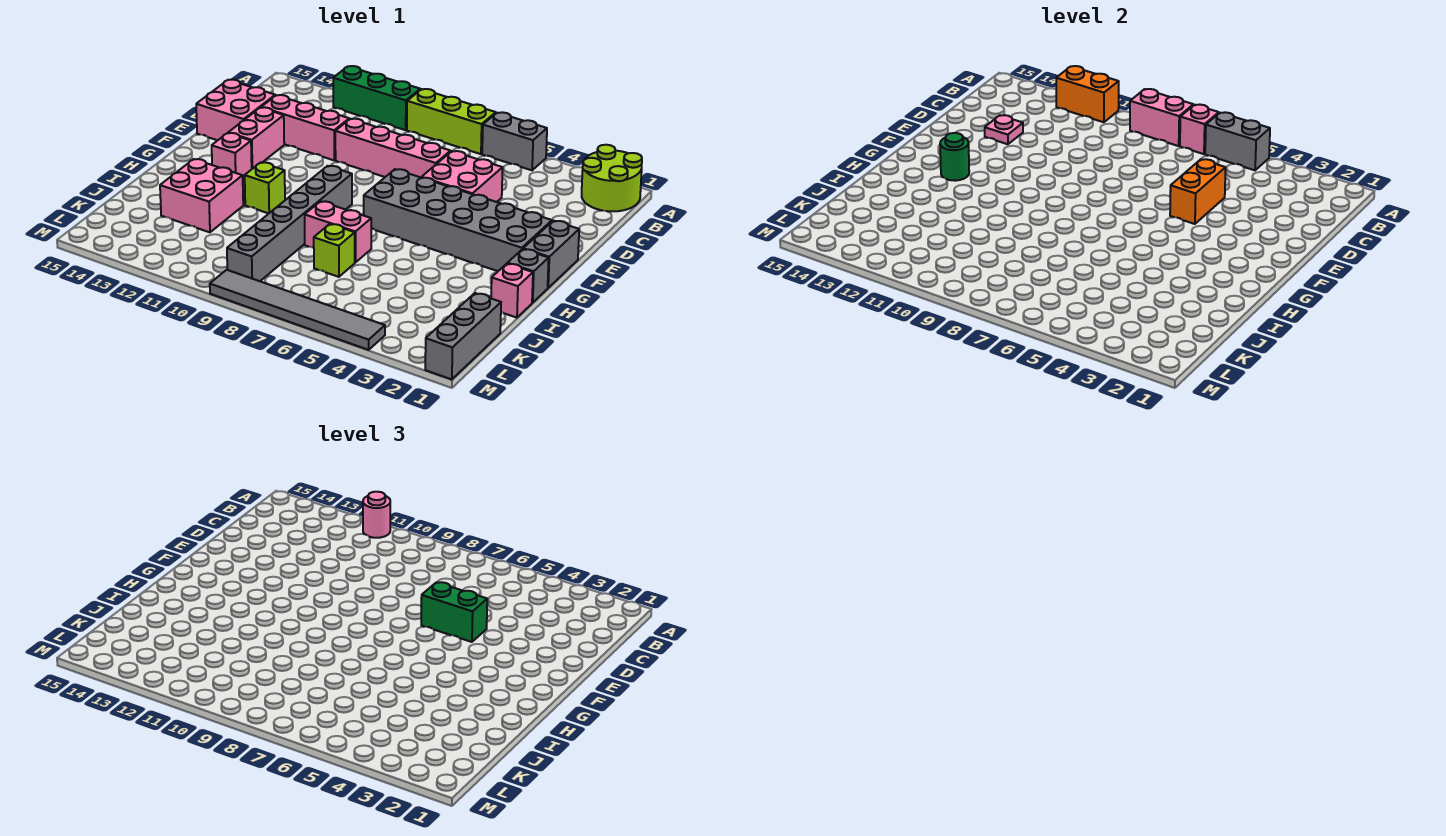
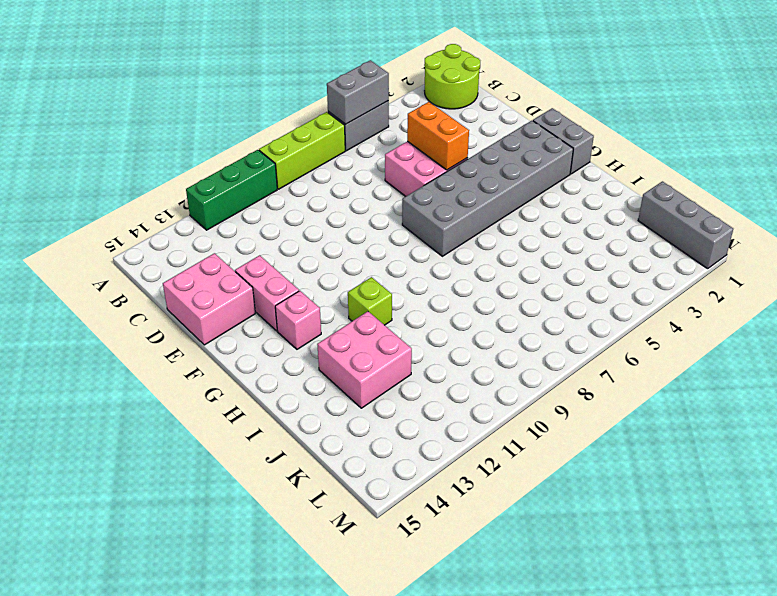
none -> pink 1x4 brick [335,119,451,178]
none -> pink 1x3 brick [261,95,349,160]
none -> grey 1x6 brick [227,166,352,281]
none -> grey 1x1 brick [508,249,549,303]

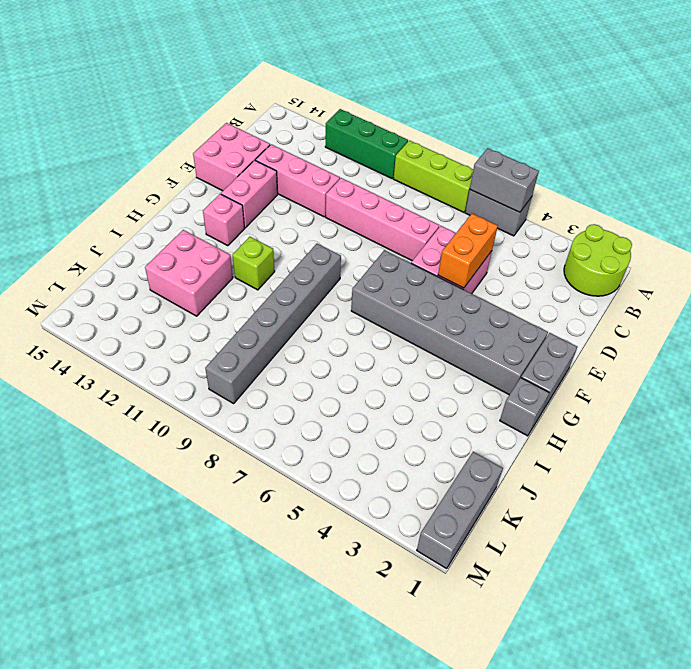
none -> pink 1x1 brick [491,264,533,318]
none -> pink 1x2 brick [305,201,371,262]
none -> lime 1x1 brick [314,224,355,277]
none -> grey 1x6 tile [210,270,385,350]

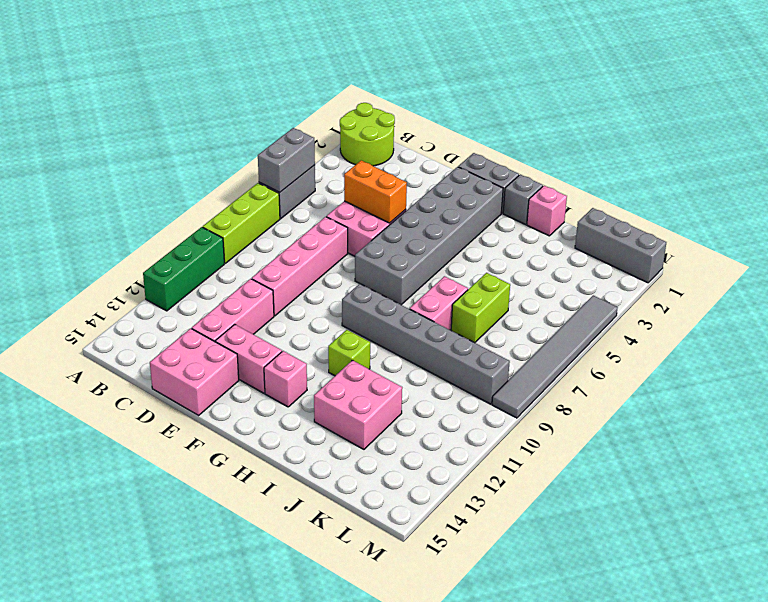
lime 1x2 brick [451,273,510,343] -> lime 1x1 brick [314,224,355,277]
none -> pink 1x1 brick [1180,105,1219,154]
none -> pink 1x2 brick [1130,89,1193,146]
none -> orange 1x2 brick [1056,66,1119,122]
none -> pink 1x1 plate [985,115,1023,144]

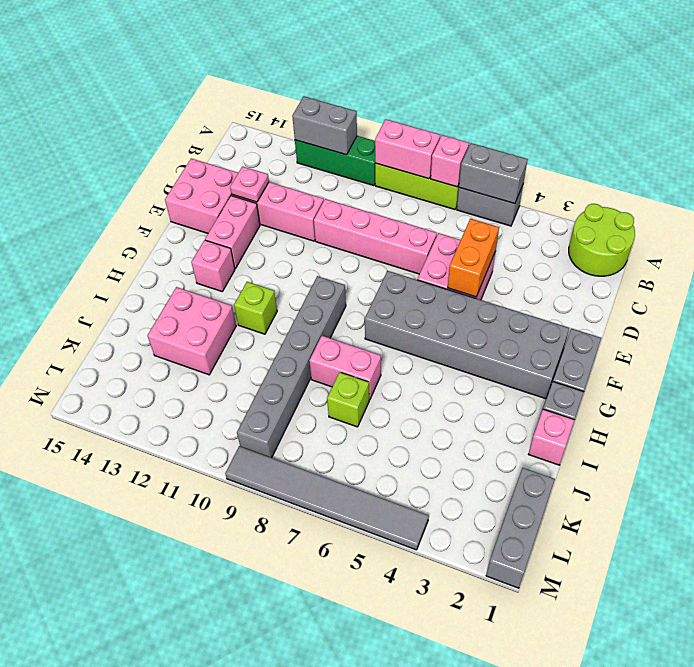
grey 1x2 brick [292,97,357,155] -> orange 1x2 brick [1056,66,1119,122]
none -> green 1x1 round brick [940,133,969,181]
none -> pink 1x1 round brick [363,492,390,538]
none -> green 1x2 brick [421,582,487,642]

